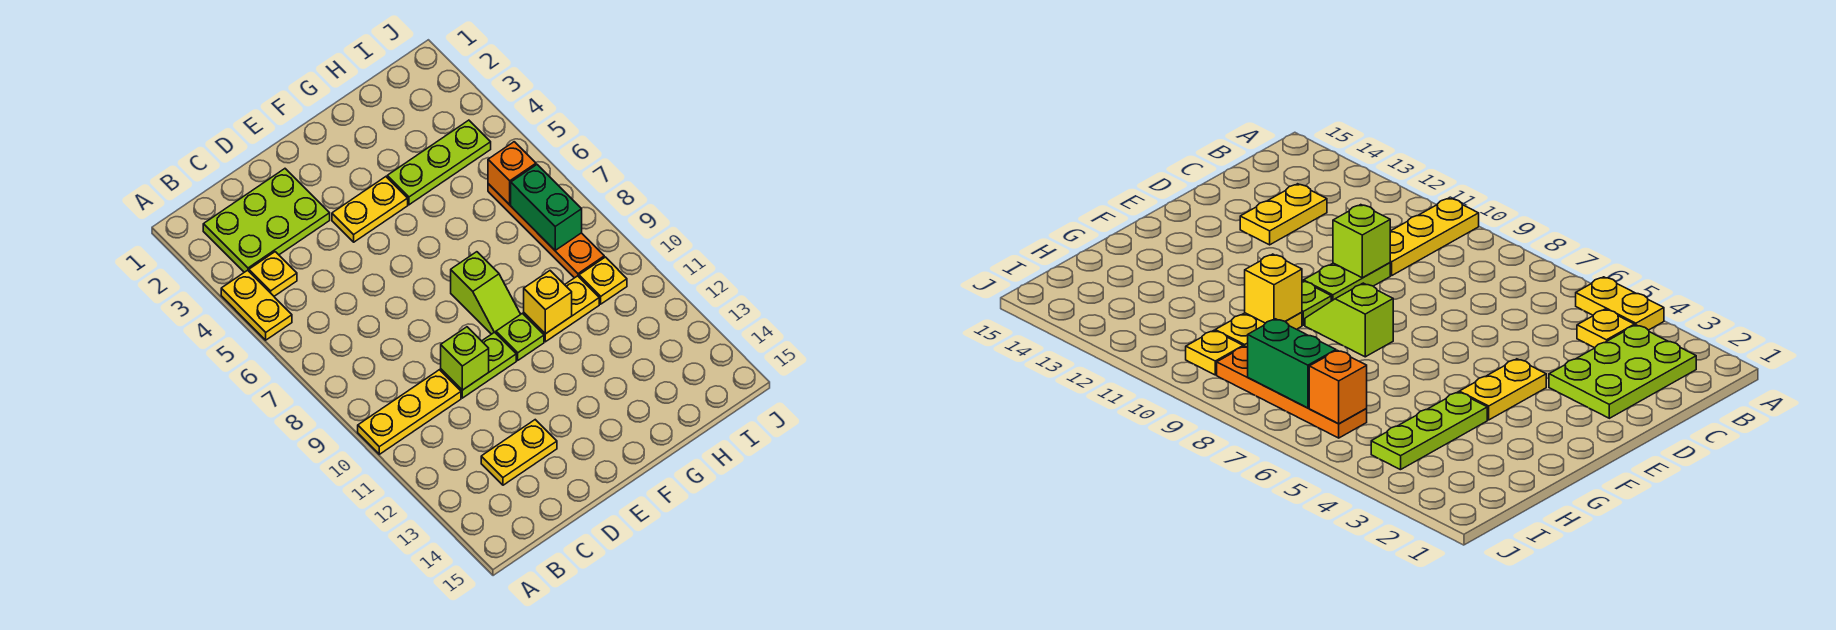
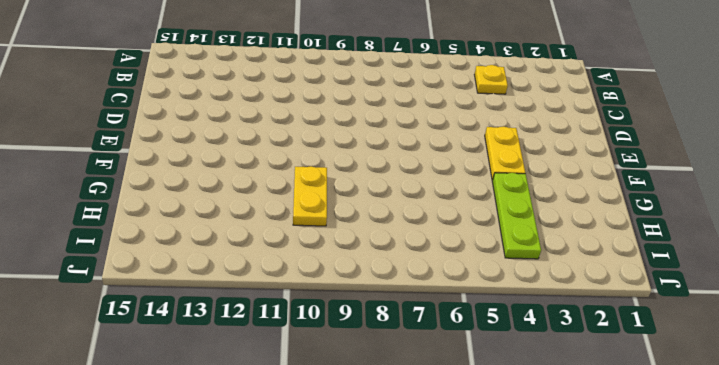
none -> yellow 1x2 plate [221,270,292,340]
none -> yellow 1x3 plate [358,370,461,454]
none -> lime 2x3 plate [203,169,330,272]

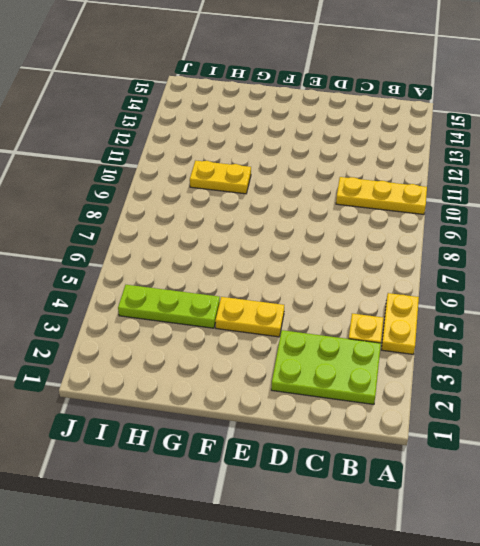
none -> yellow 1x2 plate [481,420,557,485]
none -> lime 1x2 plate [441,332,516,398]
none -> lime 1x2 slope [451,252,521,334]

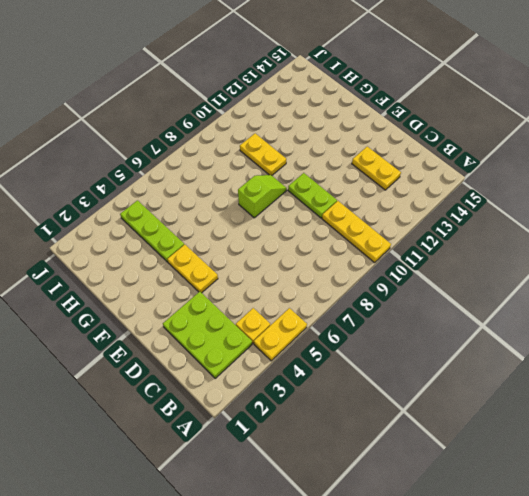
none -> lime 1x1 plate [496,313,544,360]
none -> orange 1x4 plate [488,184,604,278]
none -> yellow 1x1 plate [579,257,627,304]

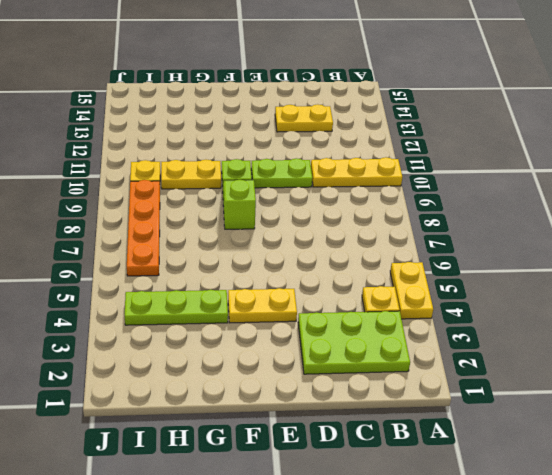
none -> lime 1x1 brick [441,327,489,390]
none -> yellow 1x1 brick [524,271,572,334]
none -> orange 1x1 brick [488,142,536,205]

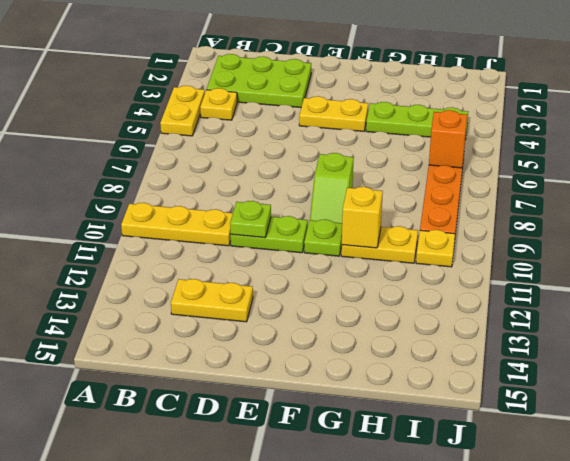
lime 1x1 plate [230,201,271,237] -> lime 1x1 brick [441,327,489,390]
none -> green 1x2 brick [511,165,582,250]

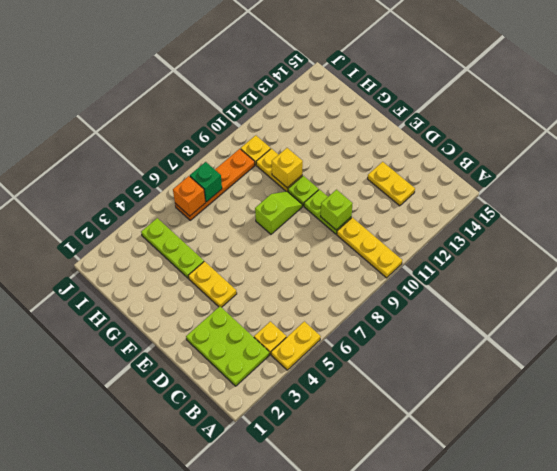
green 1x1 brick [190,162,222,202] -> green 1x2 brick [511,165,582,250]

